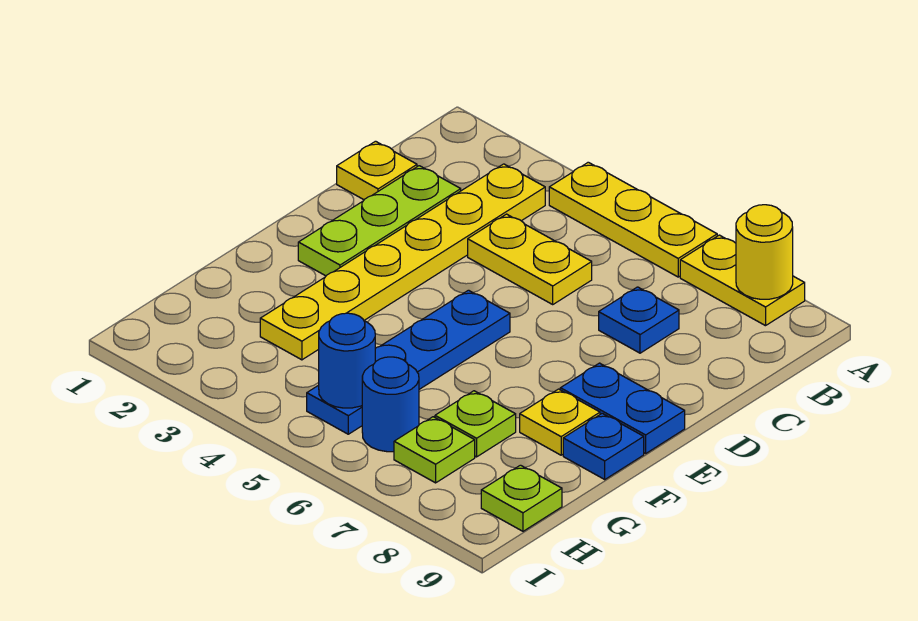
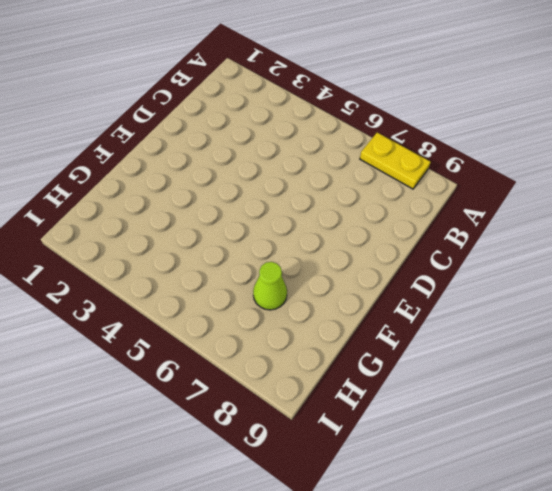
lime 1x1 cone [253,262,287,310] -> lime 1x1 plate [435,391,516,457]
none -> yellow 1x3 plate [549,162,717,277]
none -> yellow 1x6 plate [260,164,545,360]
none -> yellow 1x1 plate [337,141,417,200]

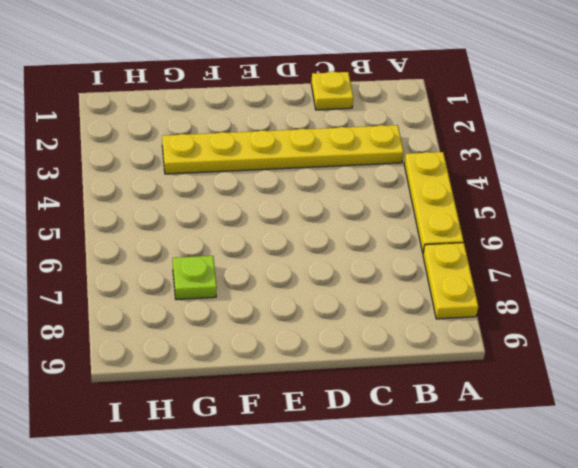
none -> lime 1x3 plate [298,166,461,276]
none -> yellow 1x2 plate [468,214,592,304]
none -> blue 1x1 plate [599,287,679,353]

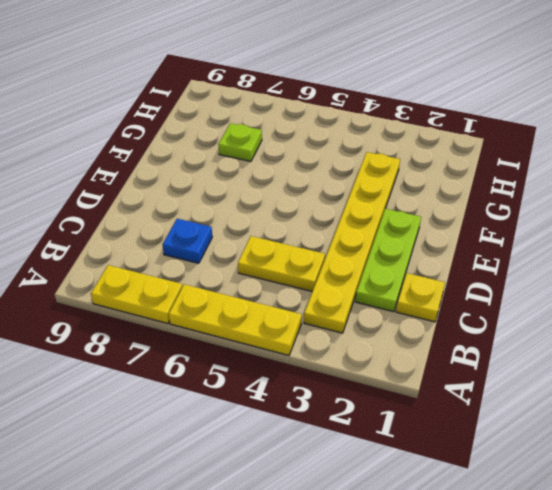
none -> blue 1x4 plate [307,290,510,434]
none -> blue 1x2 plate [560,363,685,454]
none -> yellow 1x1 plate [520,389,600,455]

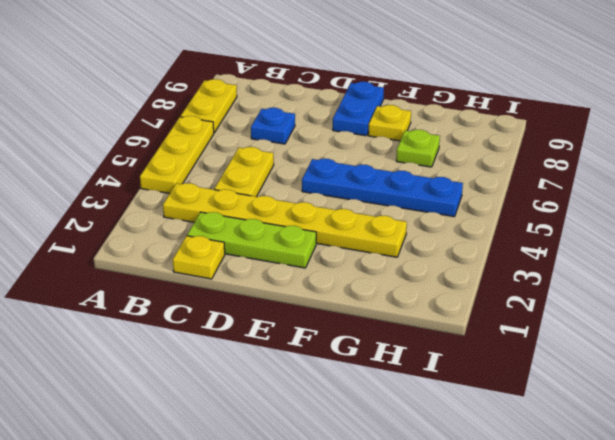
none -> blue 1x1 plate [563,413,644,479]
none -> blue 1x1 round brick [362,357,419,452]
none -> lime 1x1 plate [394,417,475,483]

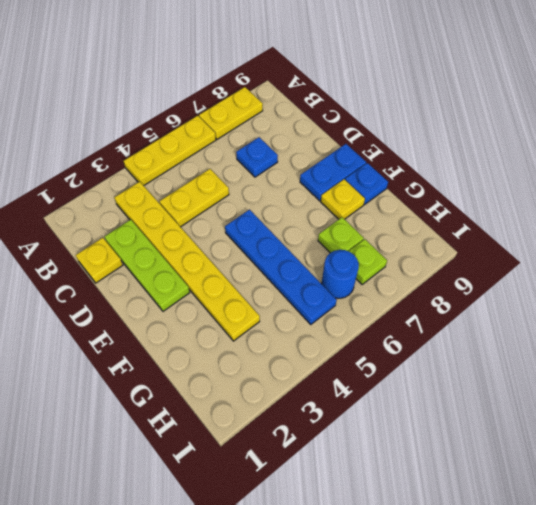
none -> lime 1x1 plate [481,465,562,531]
none -> yellow 1x1 round brick [736,205,793,299]
none -> blue 1x1 round brick [319,313,375,408]

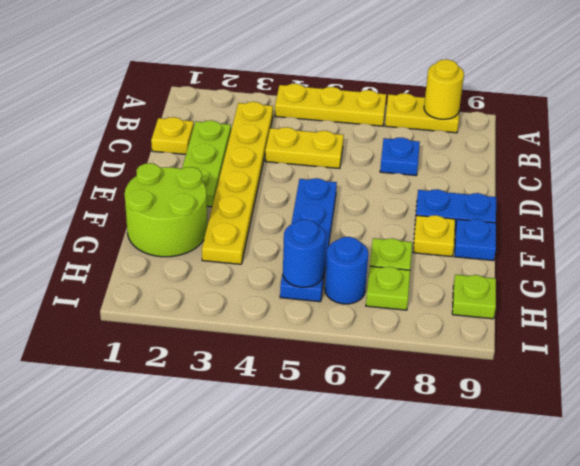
lime 2x2 round brick [125,163,207,257] -> none

